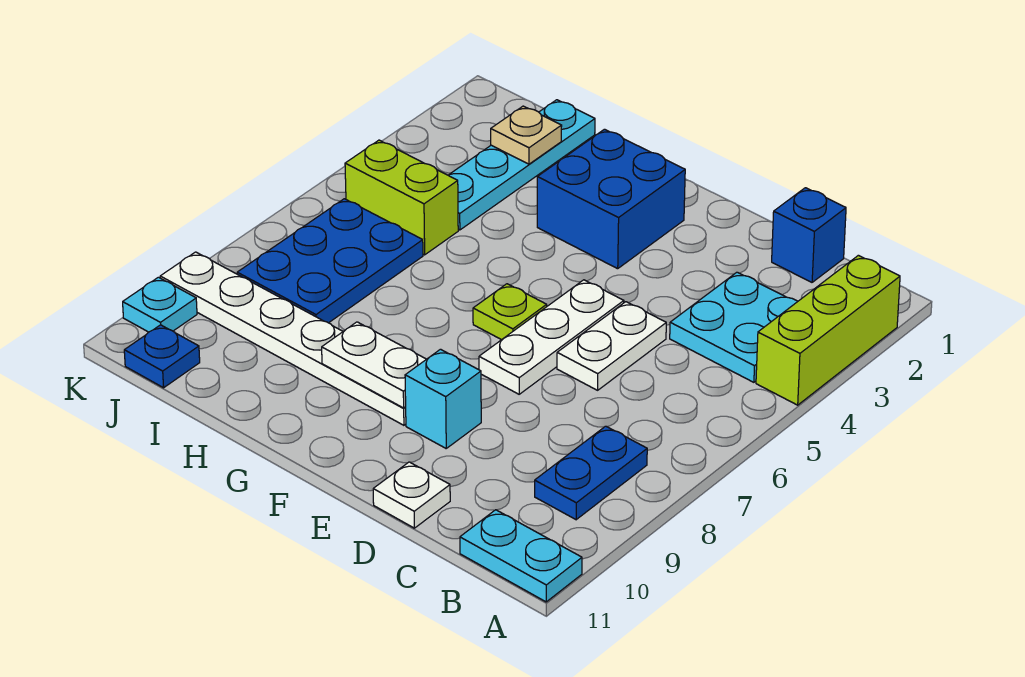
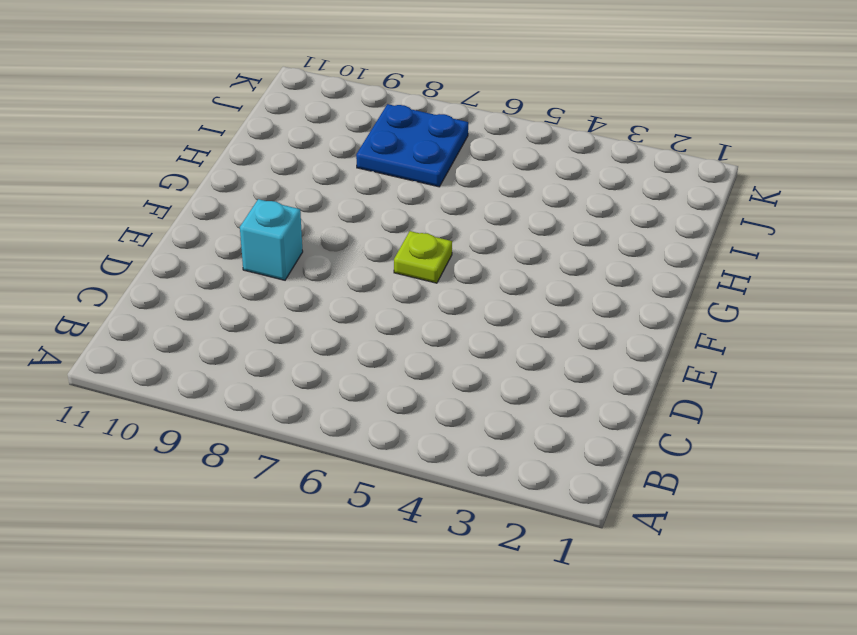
blue 2x2 plate [356,104,468,187] -> blue 2x3 plate [237,199,423,323]
none -> lime 1x3 brick [756,255,900,405]
none -> cyan 1x2 plate [460,510,582,602]
none -> cyan 2x2 plate [670,272,798,382]

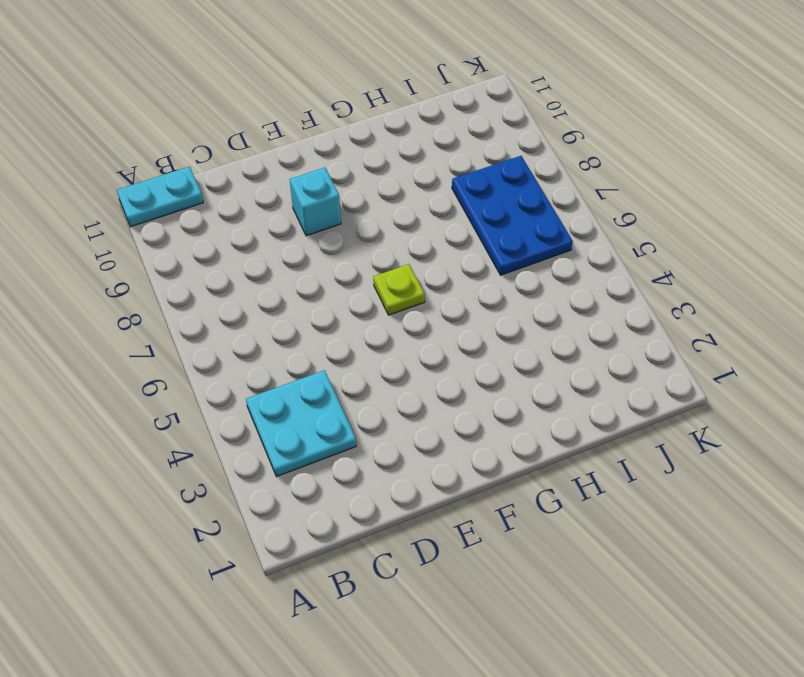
none -> lime 1x3 brick [756,255,900,405]
none -> blue 1x2 plate [535,426,647,520]
none -> blue 1x1 brick [772,188,846,282]

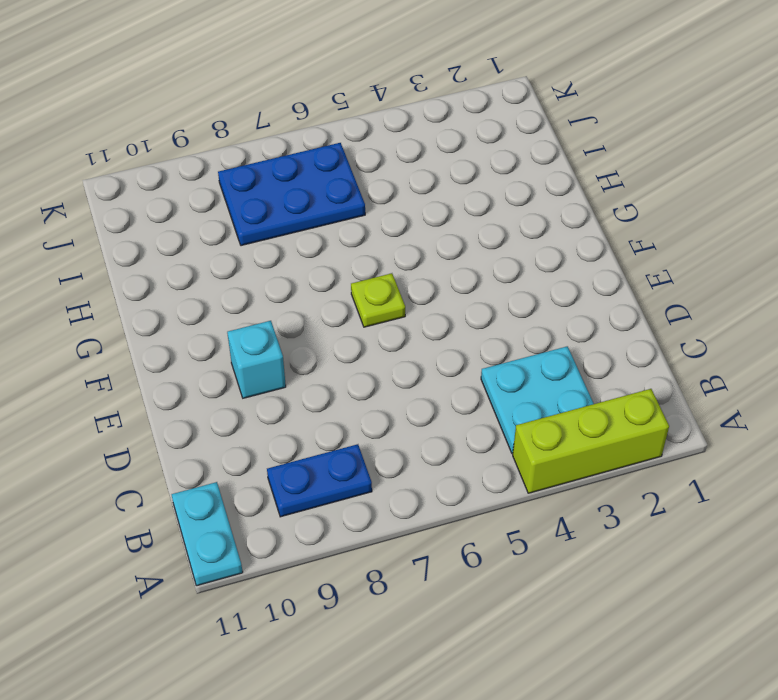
none -> blue 1x1 brick [772,188,846,282]
none -> white 1x2 plate [557,302,666,390]
none -> white 1x1 plate [373,462,450,528]

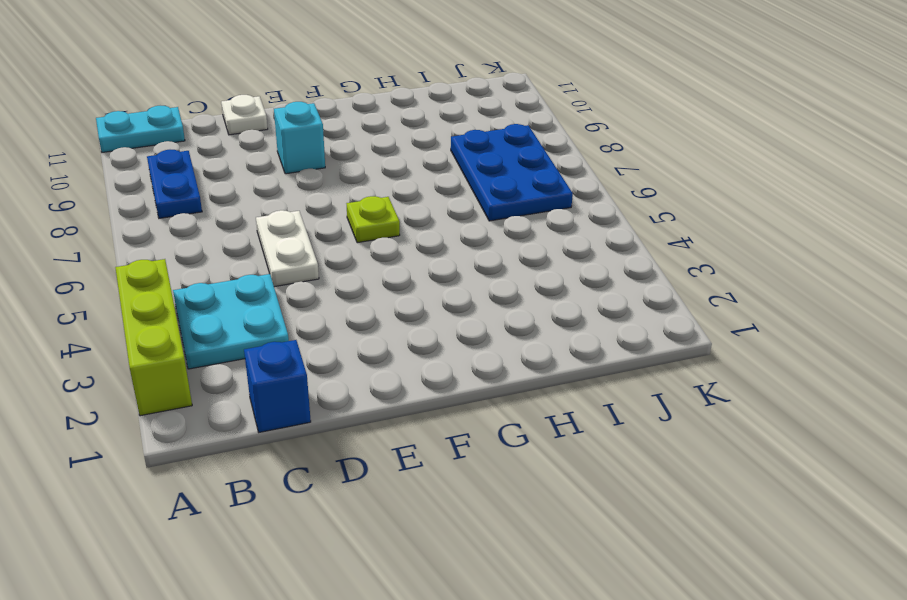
none -> white 1x3 plate [479,280,624,394]
none -> blue 2x2 brick [537,129,685,269]
none -> white 1x6 plate [160,252,406,425]

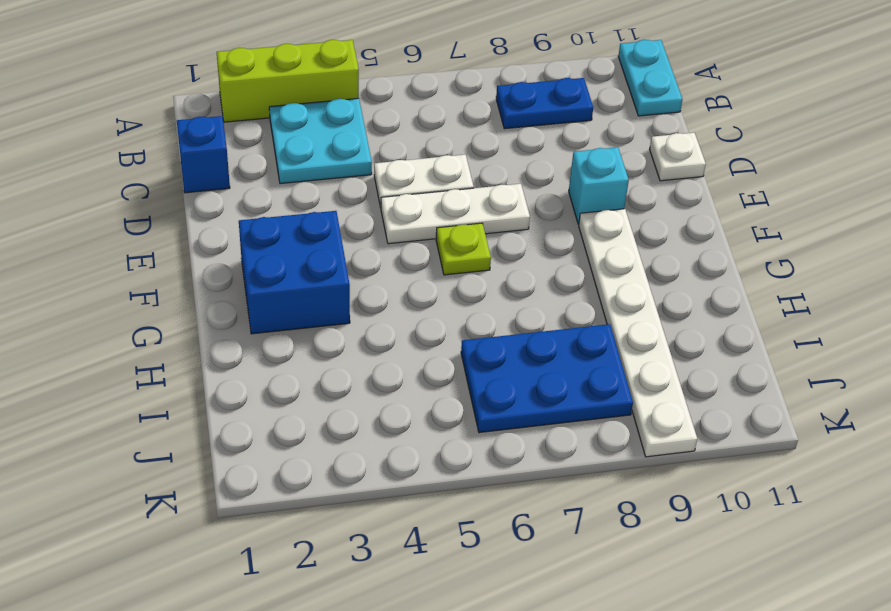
none -> cyan 1x4 plate [448,100,595,230]
none -> lime 1x2 brick [345,140,458,255]
none -> blue 1x1 plate [124,325,200,388]

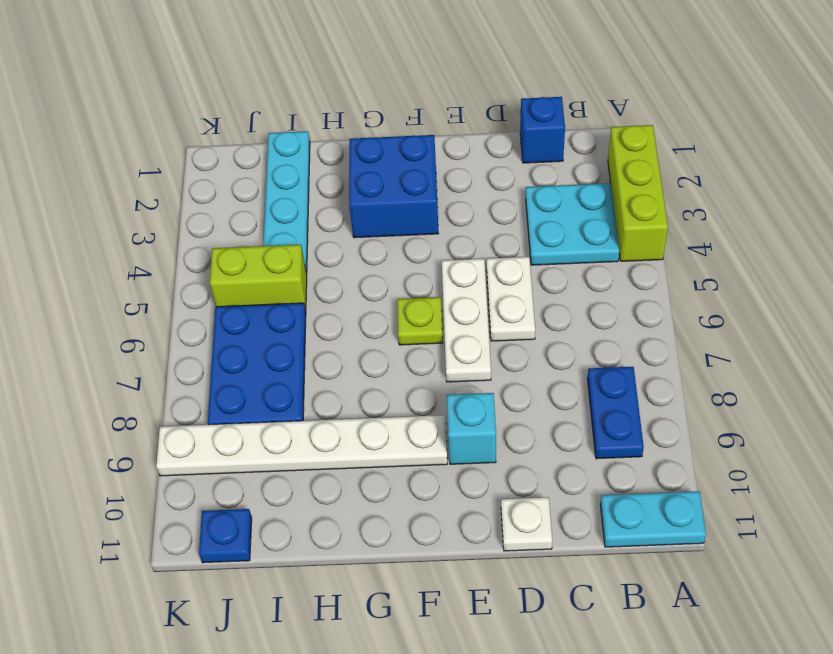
none -> cyan 1x1 plate [123,277,197,332]
none -> white 1x2 plate [322,322,426,408]
none -> tan 1x1 plate [491,106,562,164]

